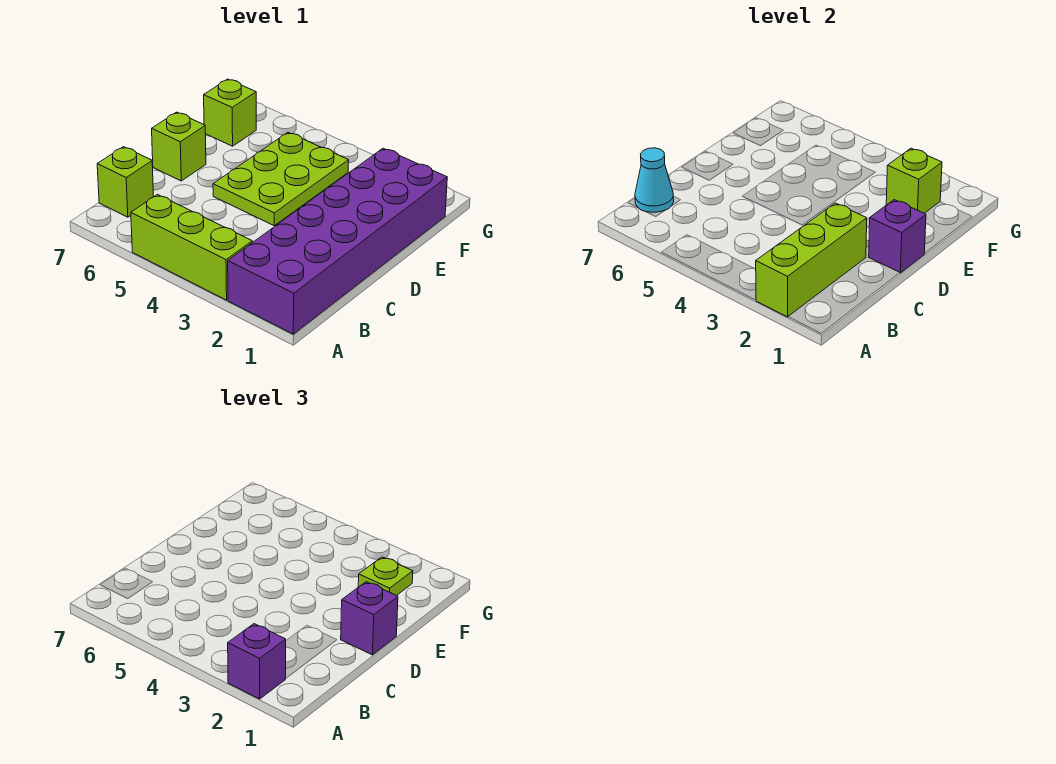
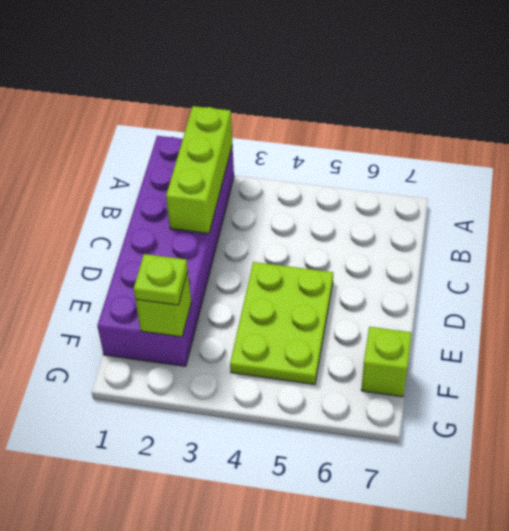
none -> lime 1x3 brick [131,195,252,300]
none -> lime 1x1 brick [97,147,154,217]
none -> lime 1x1 brick [152,112,206,181]

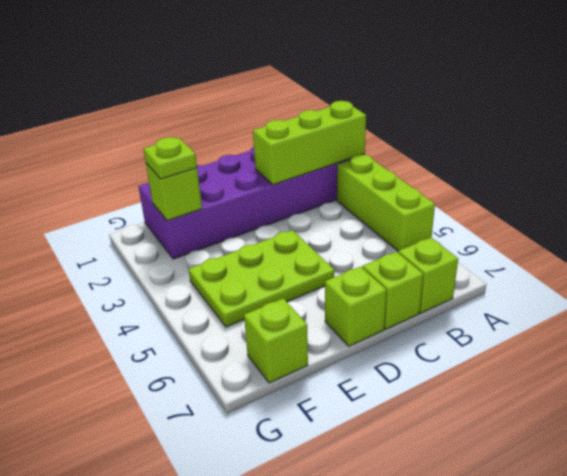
lime 1x1 brick [362,252,423,329] -> none
none -> cyan 1x1 cone [635,148,674,212]
none -> purple 1x1 brick [869,200,926,273]
none -> purple 1x1 brick [228,624,286,699]

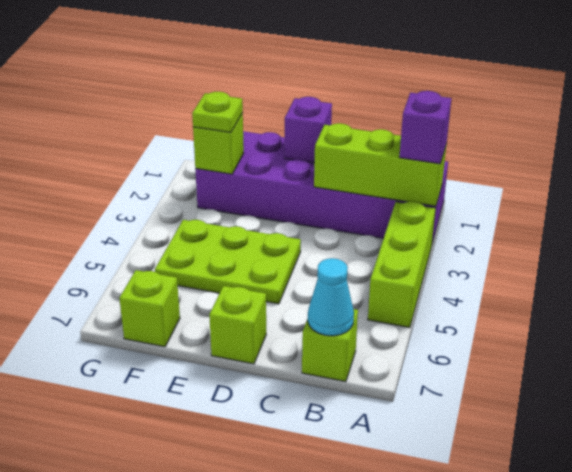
none -> purple 1x1 brick [341,582,398,655]

